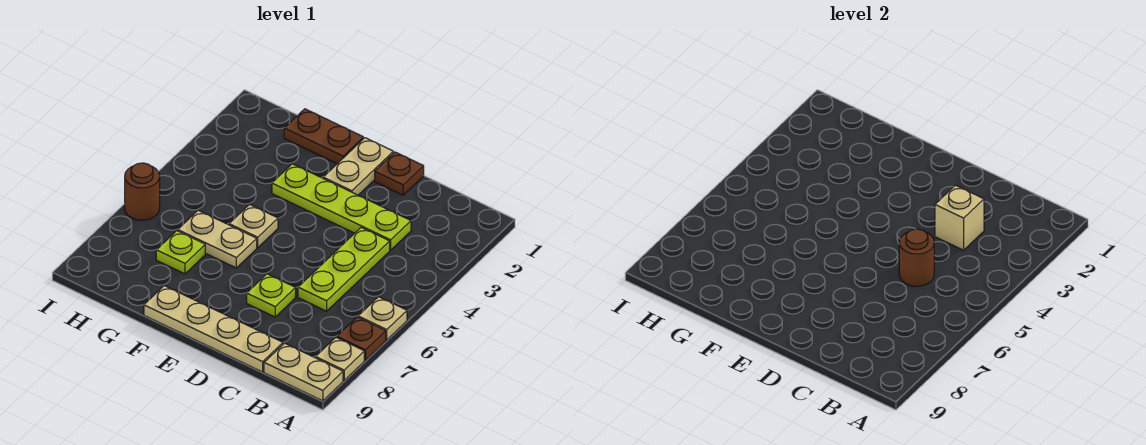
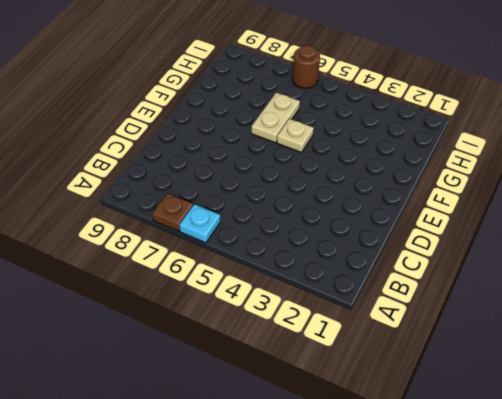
cyan 1x1 plate [179,204,220,243] -> tan 1x1 plate [358,297,407,340]
none -> tan 1x1 plate [316,338,364,380]
none -> tan 1x2 plate [264,343,343,401]
none -> lime 1x4 plate [272,164,411,250]

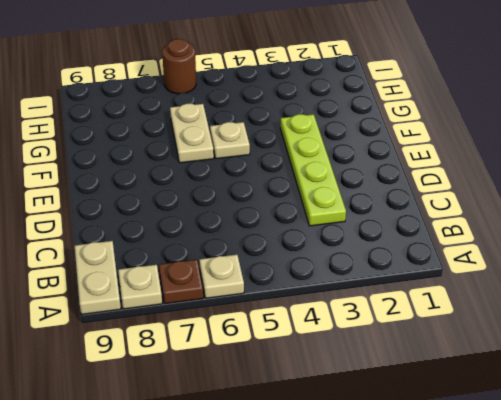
none -> lime 1x3 plate [298,227,390,311]
none -> tan 1x4 plate [144,286,283,372]
none -> brown 1x1 plate [375,152,424,195]

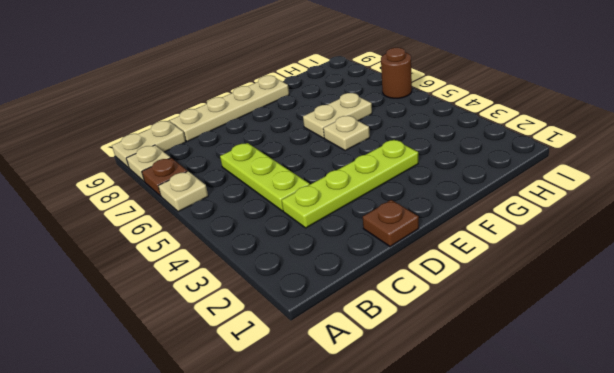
none -> lime 1x1 plate [247,274,296,317]
none -> tan 1x2 plate [323,138,393,195]
none -> brown 1x2 plate [284,109,363,164]

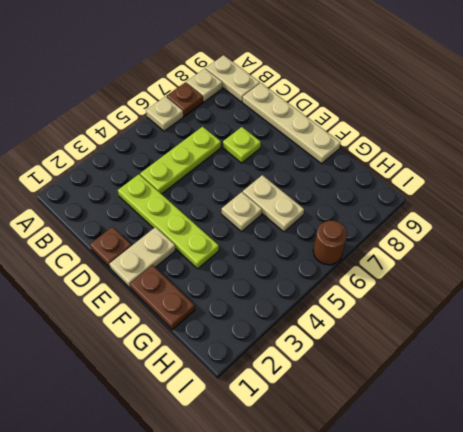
none -> lime 1x1 plate [156,231,205,274]
none -> tan 1x1 brick [935,185,984,250]
none -> brown 1x1 round brick [899,229,934,286]

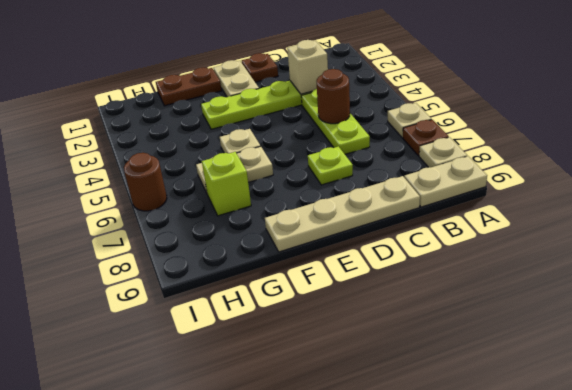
lime 1x1 brick [202,152,251,216] -> lime 1x1 plate [156,231,205,274]

